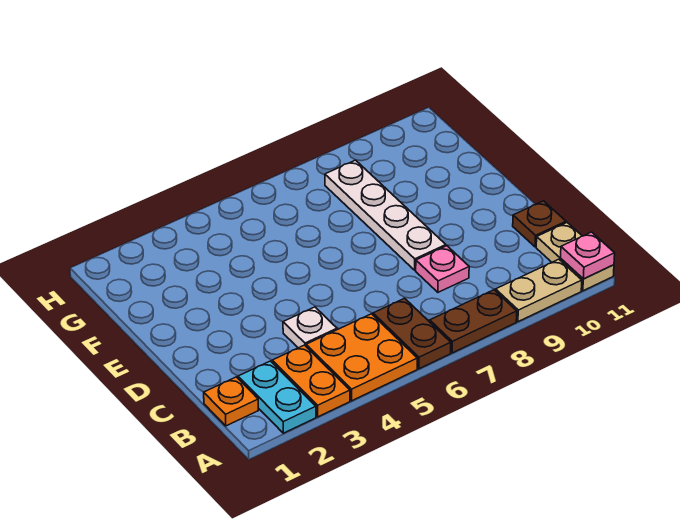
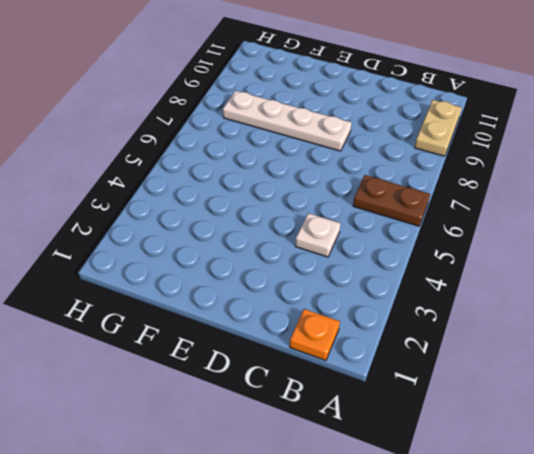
none -> cyan 1x2 plate [238,361,316,433]
none -> orange 1x2 plate [272,345,350,417]
none -> orange 2x2 plate [306,314,417,401]

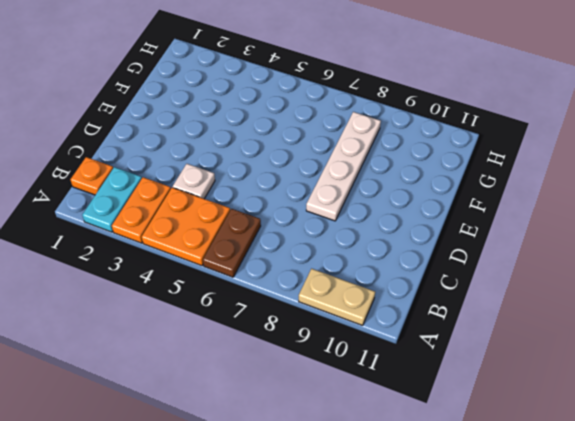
none -> brown 1x2 plate [430,290,517,353]
none -> tan 1x2 plate [536,223,614,291]
none -> pink 1x1 plate [416,246,469,292]

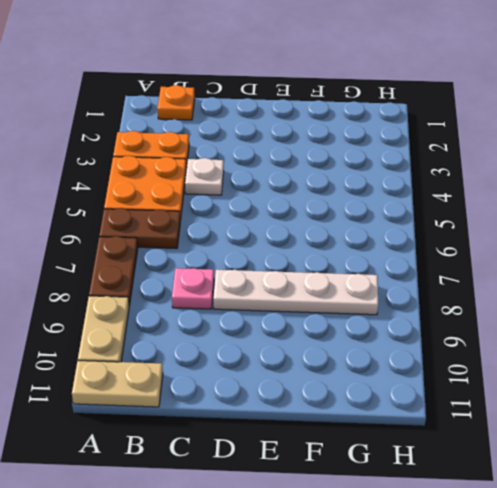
none -> cyan 1x2 plate [238,361,316,433]
none -> brown 1x1 plate [513,201,566,247]
none -> pink 1x1 plate [561,232,615,279]

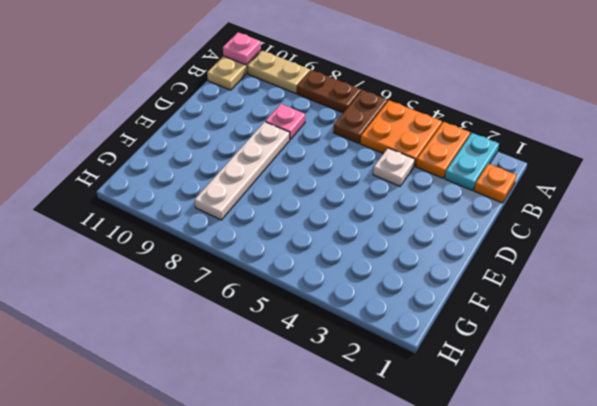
none -> brown 1x1 plate [513,201,566,247]

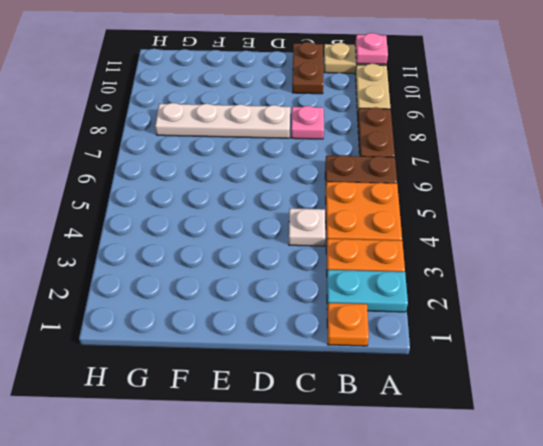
brown 1x2 plate [292,42,323,94] -> brown 1x1 plate [513,201,566,247]

